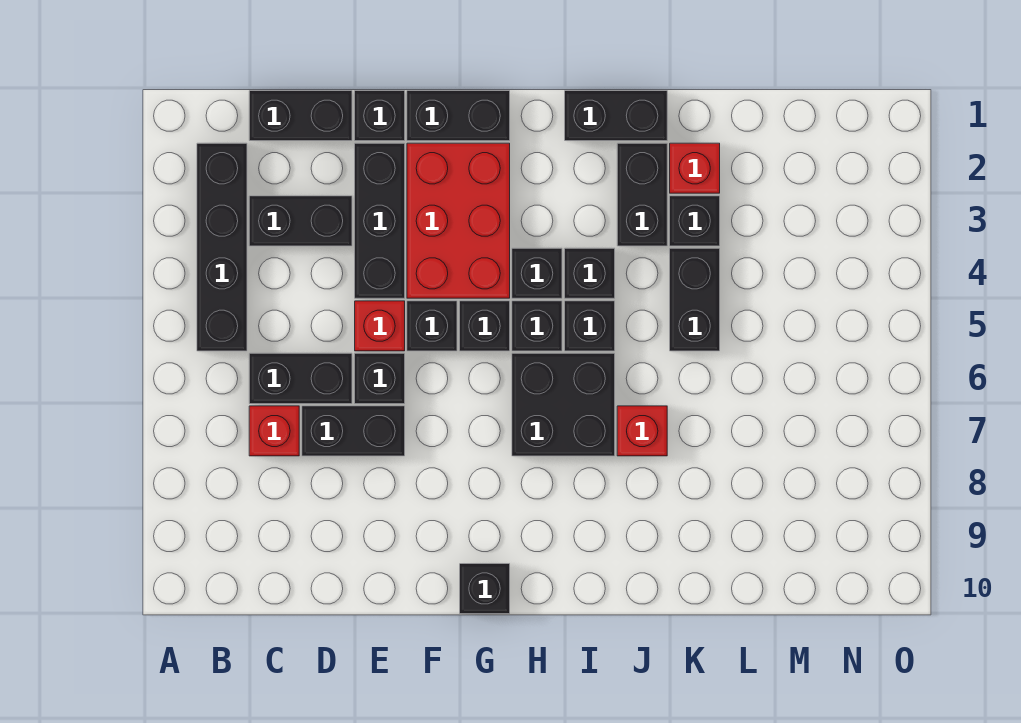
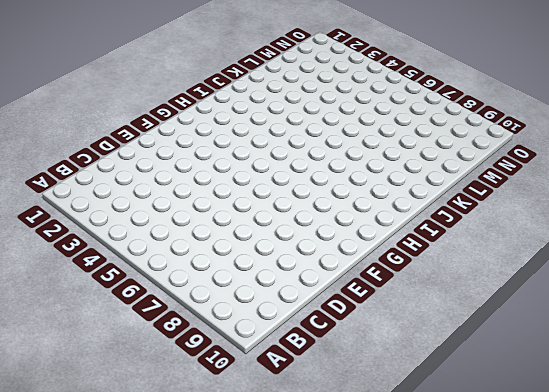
none -> black 1x4 brick [197,143,247,351]
none -> black 1x2 brick [249,91,352,141]
none -> black 1x2 brick [249,196,352,246]

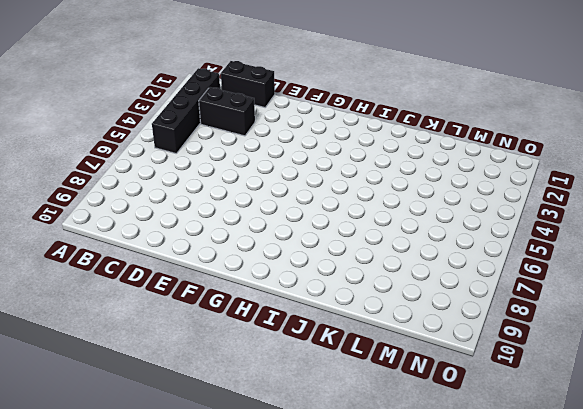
none -> black 1x2 brick [249,353,352,404]
none -> red 1x1 brick [249,406,299,456]
none -> black 1x2 brick [302,406,405,456]

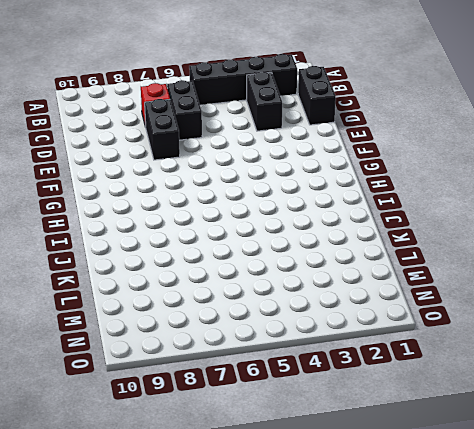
none -> black 1x1 brick [355,91,405,141]
none -> black 1x3 brick [355,143,405,298]
none -> red 1x1 brick [355,301,405,351]

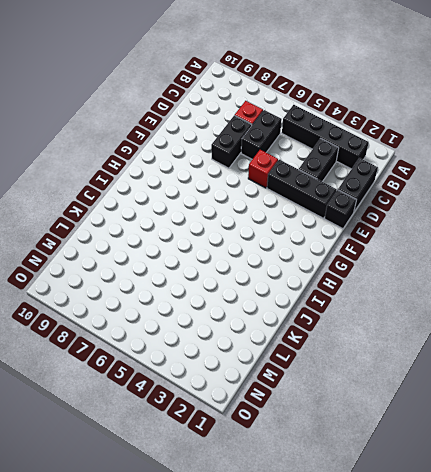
none -> black 1x1 brick [355,353,405,404]
none -> black 1x2 brick [407,91,510,141]
none -> red 2x3 brick [407,143,510,298]

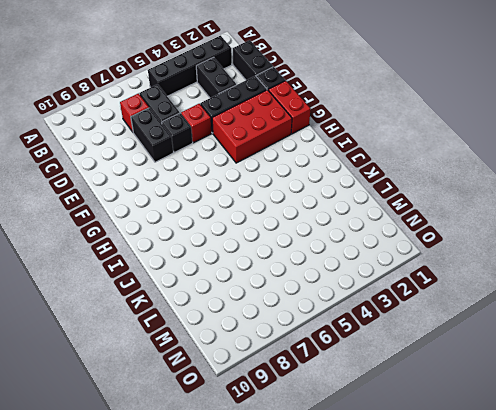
red 1x2 brick [268,81,310,134] -> black 1x2 brick [407,91,510,141]
none -> black 1x1 brick [407,301,457,351]
none -> black 1x1 brick [460,301,510,351]
none -> black 1x1 brick [460,564,510,614]

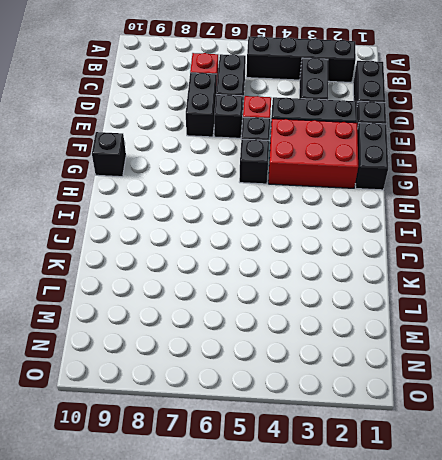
none -> black 1x1 brick [512,248,562,298]
none -> black 1x1 brick [512,301,562,351]
none -> black 2x2 brick [512,353,615,456]

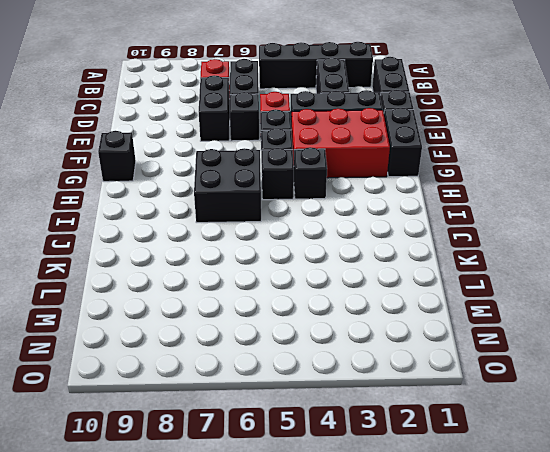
none -> black 1x2 brick [565,91,667,141]
none -> black 1x1 brick [565,248,615,298]
none -> black 1x1 brick [565,301,615,351]

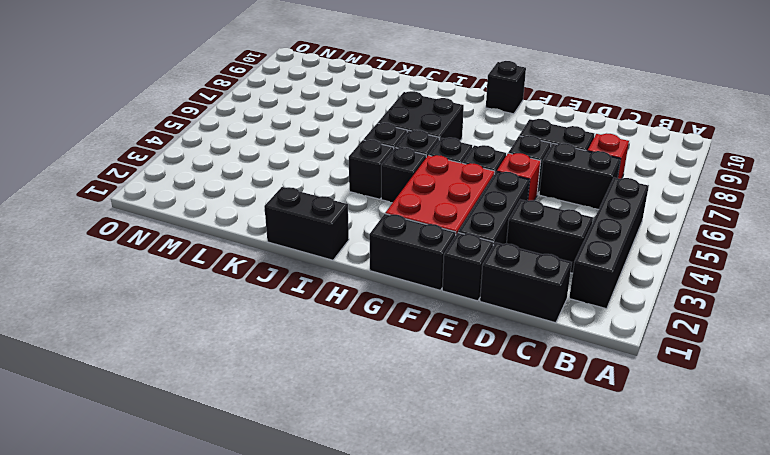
none -> black 1x2 brick [617,143,667,246]
none -> red 1x1 brick [617,406,667,456]
none -> red 1x1 brick [670,143,720,193]

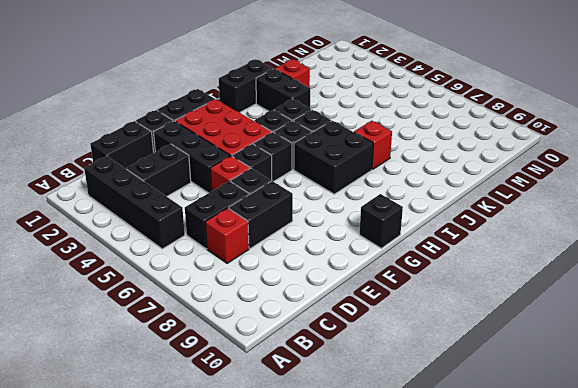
none -> black 1x1 brick [670,196,720,246]
none -> black 1x2 brick [670,248,720,351]

